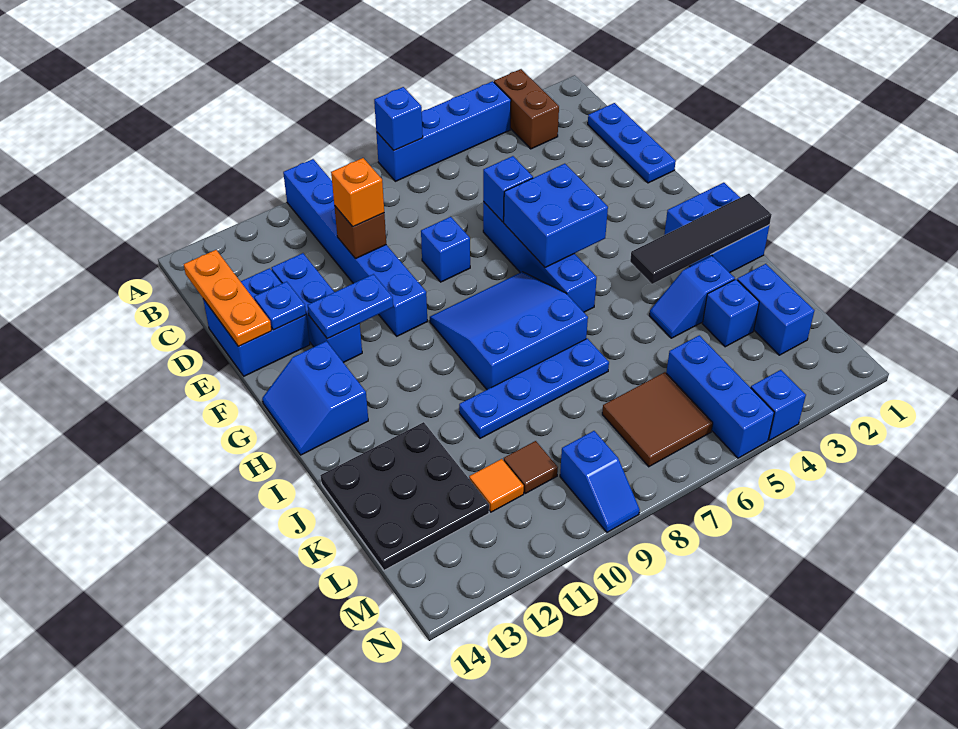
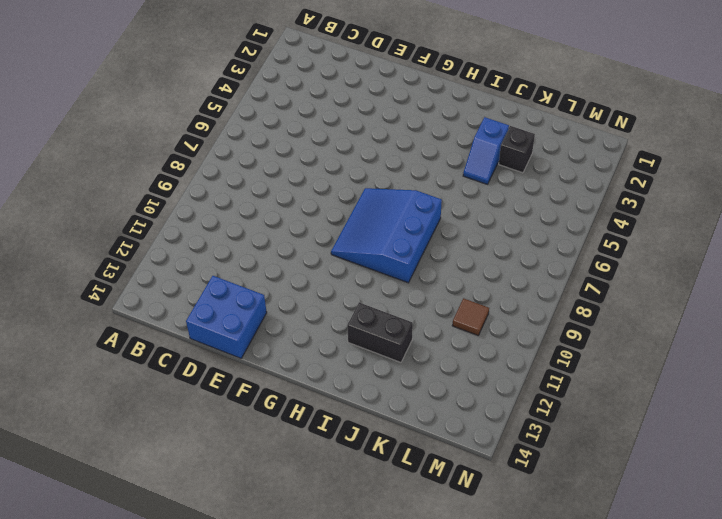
black 1x2 brick [347,302,413,362] -> black 3x3 plate [320,422,489,570]
black 1x1 brick [499,126,535,173] -> blue 1x1 brick [703,279,759,347]
none -> brown 1x2 brick [494,69,559,149]
none -> blue 1x4 brick [376,81,511,181]
none -> blue 1x6 brick [283,159,427,336]
none -> blue 1x3 plate [588,103,676,183]

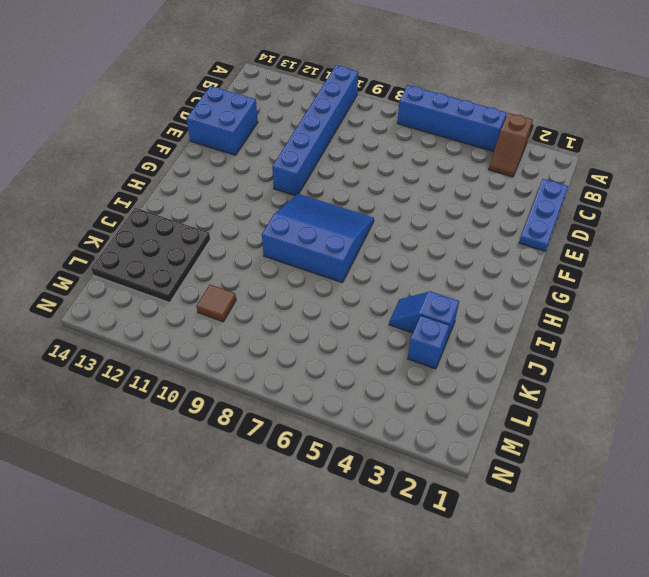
brown 1x2 slope [489,113,533,177] -> brown 1x2 brick [494,69,559,149]
none -> blue 1x3 brick [272,253,362,363]
none -> blue 1x4 brick [483,202,597,312]
none -> blue 1x1 brick [421,217,470,282]
none -> blue 2x2 slope [262,341,368,455]

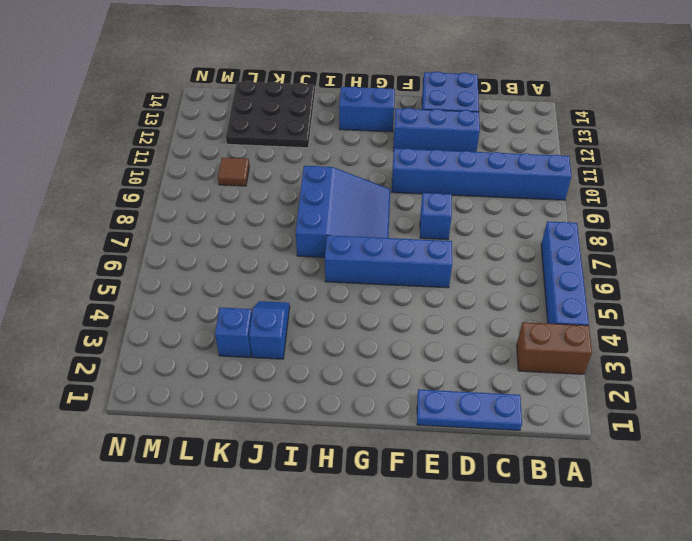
none -> blue 2x2 brick [664,183,769,273]
none -> blue 1x4 plate [459,338,609,438]
none -> blue 1x2 brick [737,264,814,355]
none -> blue 1x3 brick [666,335,774,458]

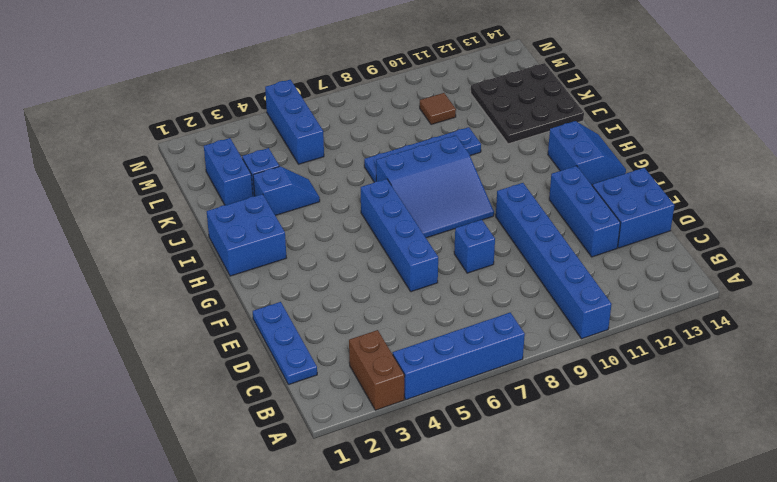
none -> brown 2x2 tile [602,372,713,467]
none -> orange 1x1 tile [469,459,524,512]
none -> blue 1x2 slope [560,431,640,532]
none -> blue 1x1 brick [751,370,806,440]

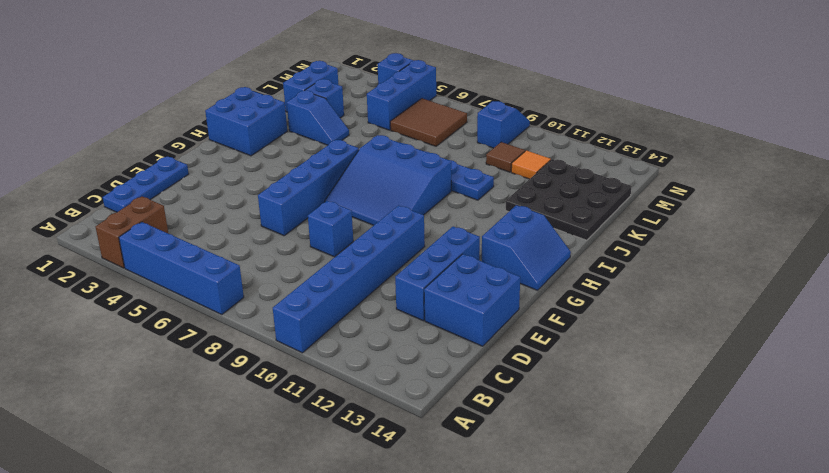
none -> blue 1x1 brick [374,87,423,150]
none -> orange 1x3 plate [184,250,272,346]
none -> brown 1x1 brick [334,206,386,259]
none -> blue 1x1 brick [483,156,533,222]

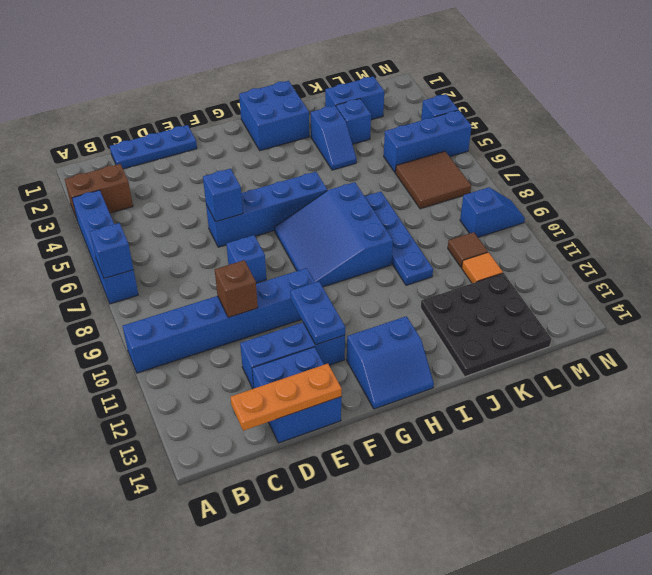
none -> blue 1x1 plate [254,282,306,330]
none -> blue 2x2 brick [504,164,608,268]
none -> black 1x4 tile [630,194,772,284]
none -> orange 1x1 brick [331,158,384,227]

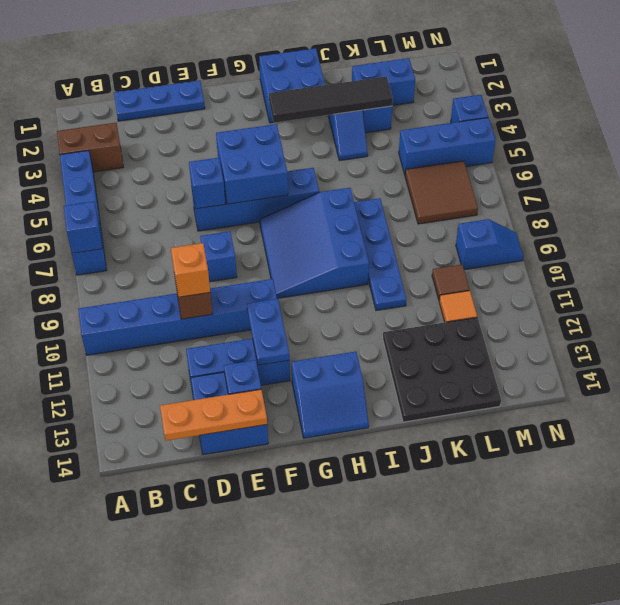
black 1x4 tile [269,76,393,123] -> black 1x4 tile turned to [630,194,772,284]

